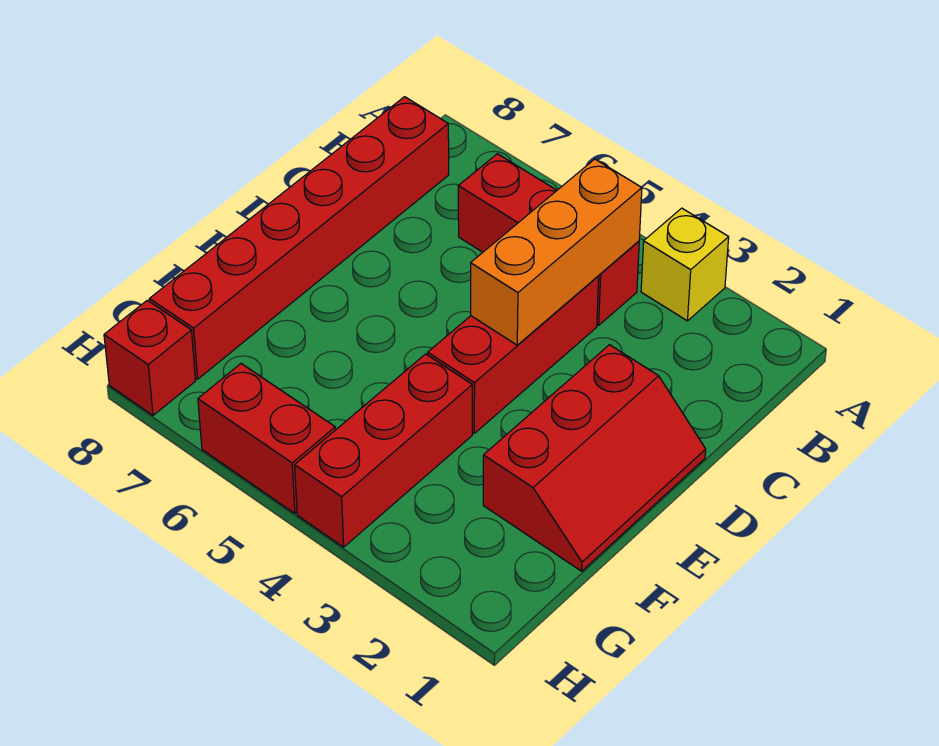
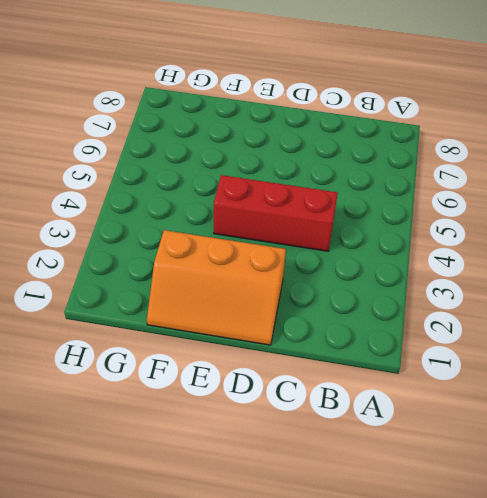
orange 2x3 slope [147,230,286,345] -> red 2x3 slope [483,345,706,571]
none -> yellow 1x1 brick [641,208,729,321]
none -> red 1x3 brick [458,154,639,325]

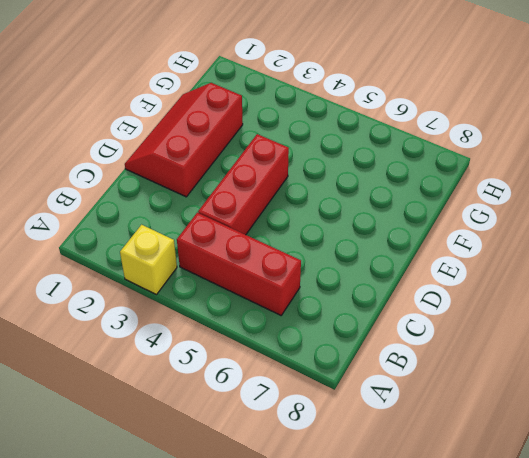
none -> red 1x6 brick [149,97,449,379]
none -> red 1x3 brick [295,354,472,547]

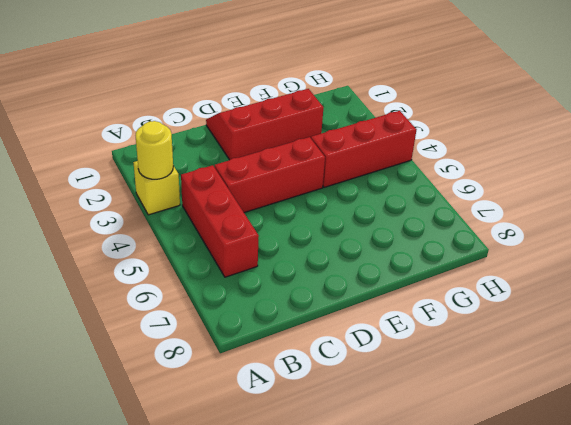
yellow 1x1 round brick [135,121,173,179] -> none
none -> red 1x6 brick [149,97,449,379]
none -> red 1x2 brick [198,364,335,513]

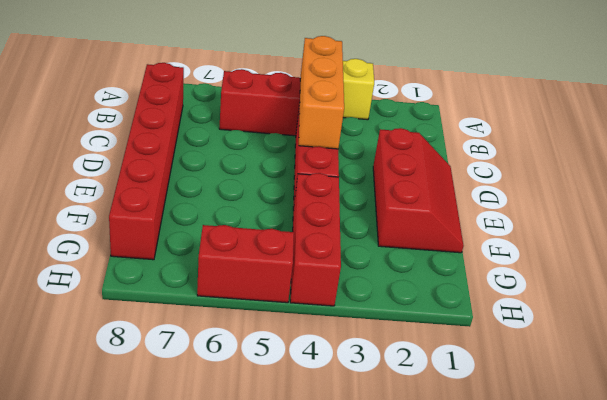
none -> red 1x1 brick [104,300,196,415]

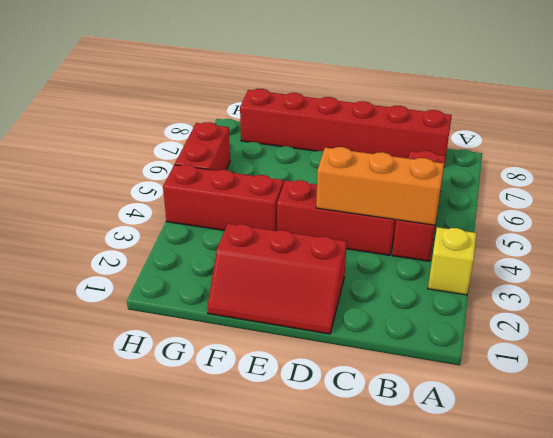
none -> red 1x1 brick [104,300,196,415]

